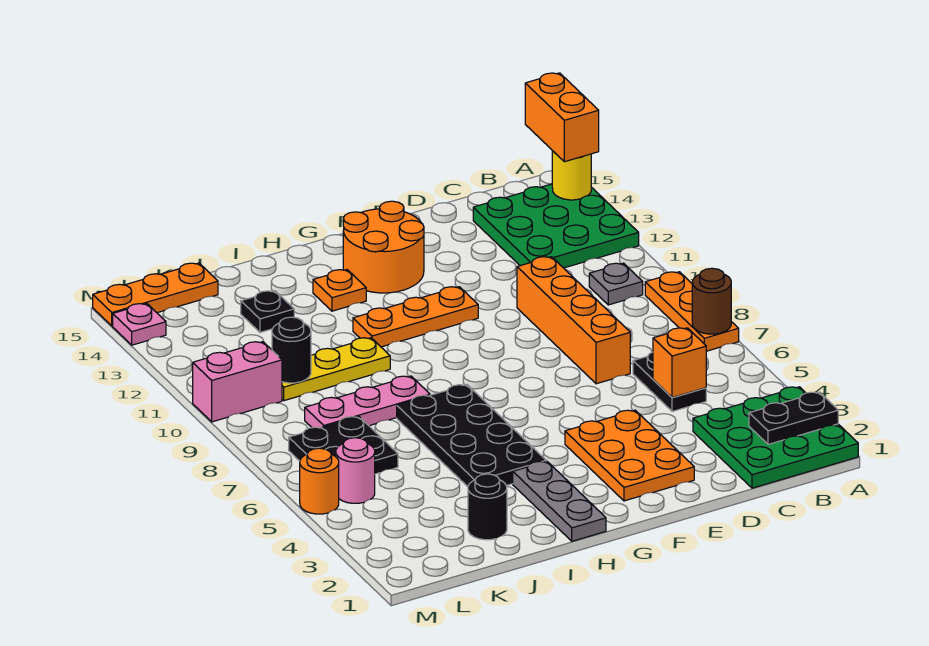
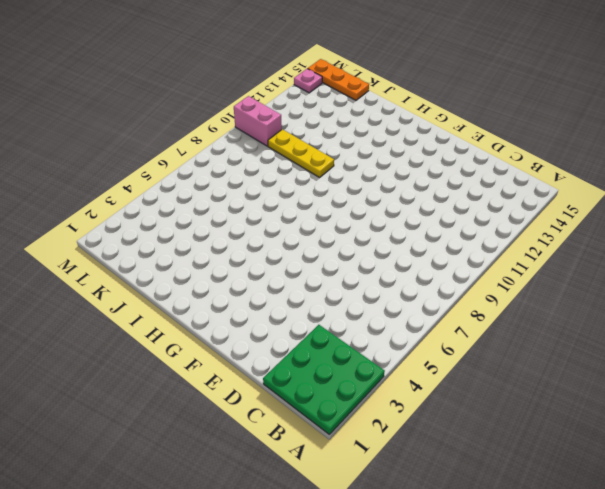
none -> orange 1x3 plate [645,272,739,351]
none -> green 3x3 plate [473,184,639,268]
none -> grey 1x1 plate [589,263,643,305]

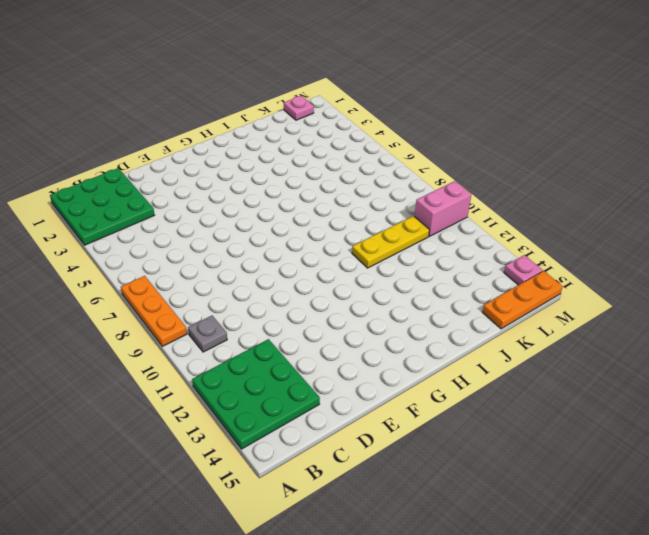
pink 1x1 plate [284,96,314,120] -> none
none -> black 1x2 plate [633,352,706,411]
none -> orange 1x4 brick [517,257,630,384]
none -> orange 2x3 plate [565,410,694,501]

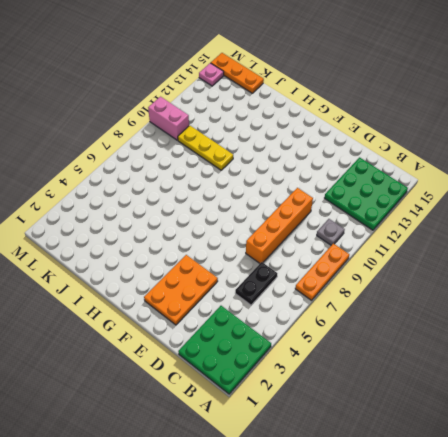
none -> orange 1x3 plate [353,287,478,347]
none -> orange 2x2 round brick [343,201,424,293]
none -> grey 1x3 plate [513,461,606,541]

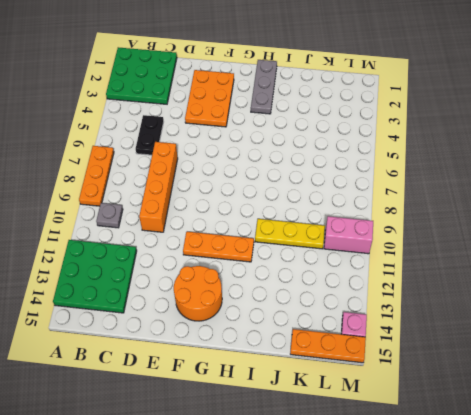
none -> black 2x4 plate [397,385,546,487]
none -> orange 1x1 plate [313,270,366,311]
none -> pink 1x3 plate [305,376,430,428]

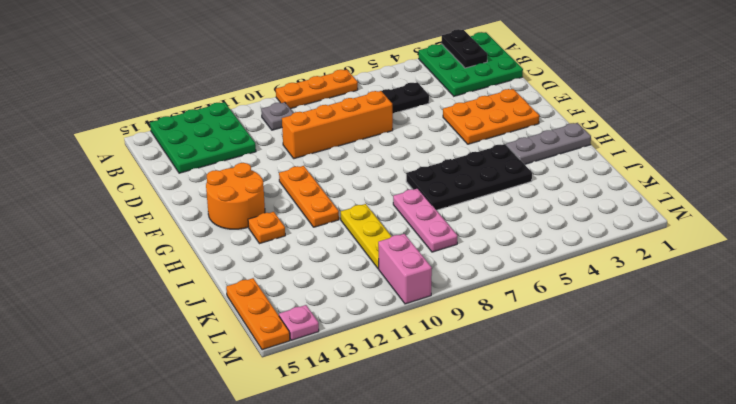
none -> black 1x1 round brick [468,474,507,540]
none -> black 1x1 plate [241,291,294,332]
none -> black 2x2 plate [289,417,398,474]

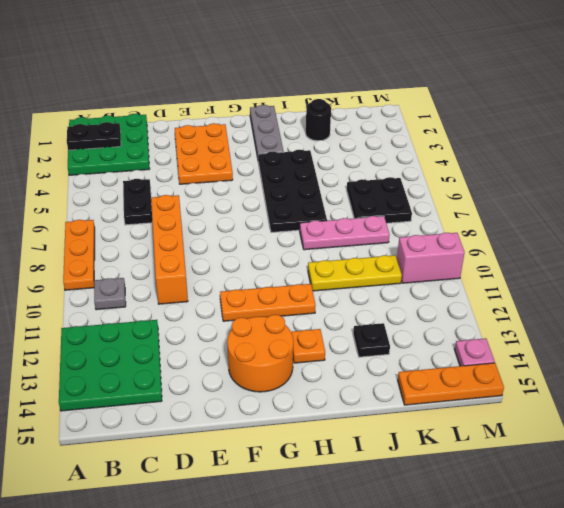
none -> pink 1x1 round brick [336,438,375,503]
none -> orange 1x1 round brick [300,448,339,514]
none -> brown 1x1 round brick [692,268,731,334]

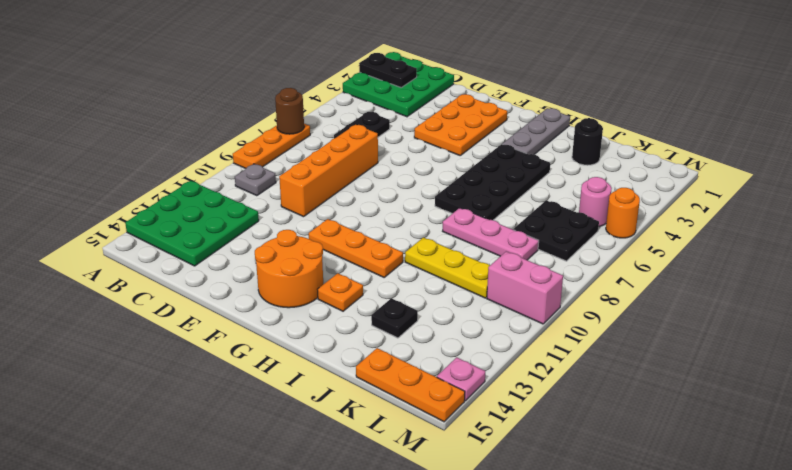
none -> yellow 1x1 round brick [552,151,591,200]
none -> orange 1x1 brick [653,328,706,398]
none -> black 1x1 round brick [272,317,311,383]

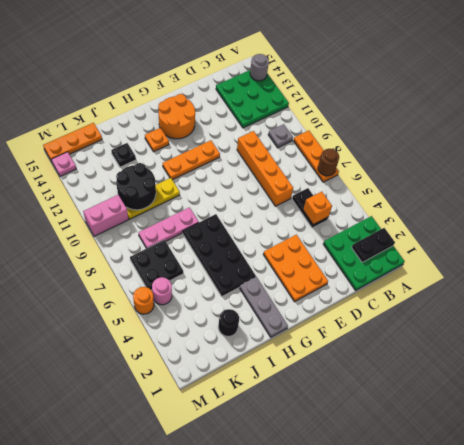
grey 1x1 round brick [250,54,269,81] -> yellow 1x1 round brick [552,151,591,200]
black 2x2 round brick [116,163,156,210] -> black 1x1 round brick [272,317,311,383]
none -> orange 1x2 brick [525,73,599,162]

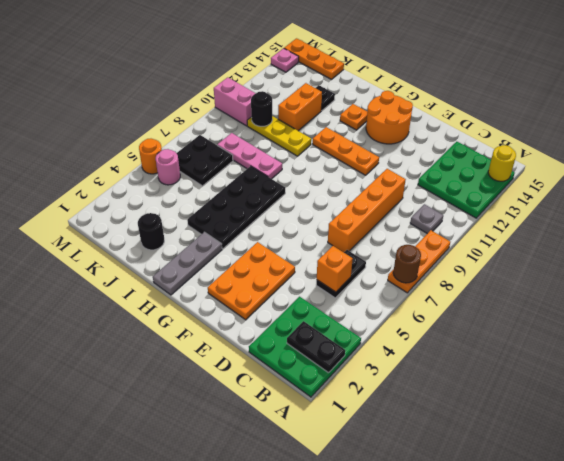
orange 1x2 brick [278,83,322,131] -> orange 1x2 brick moved to [525,73,599,162]

